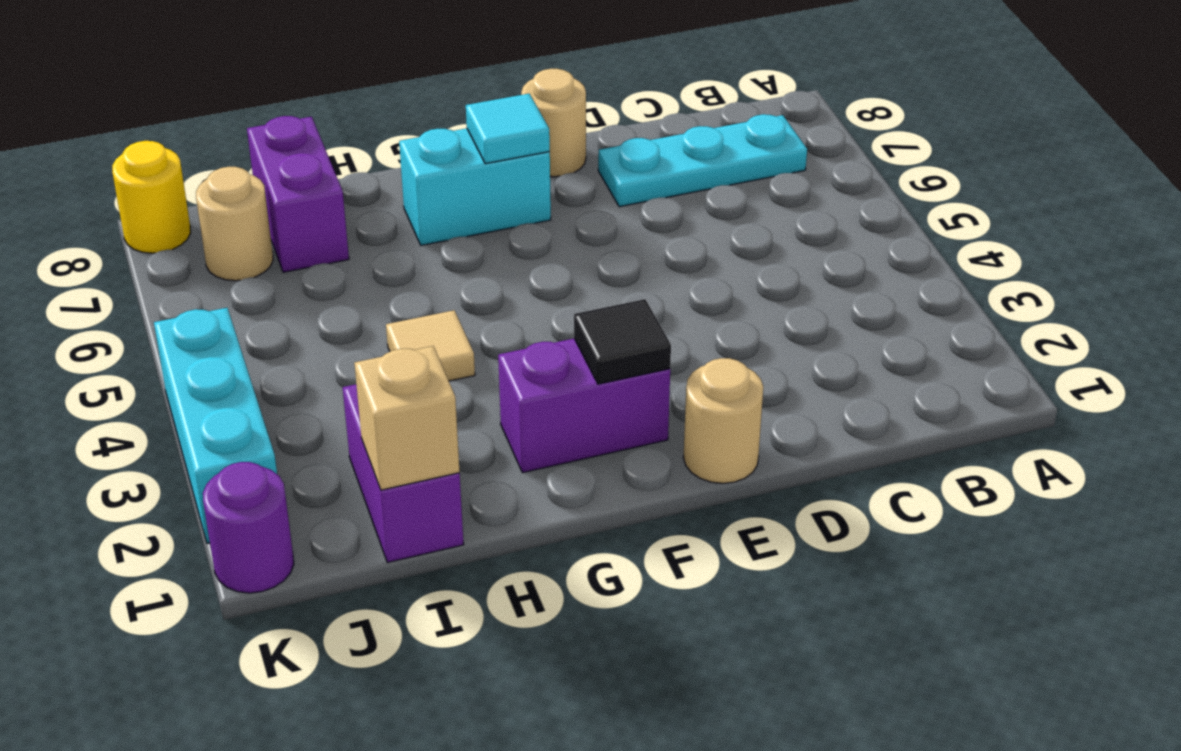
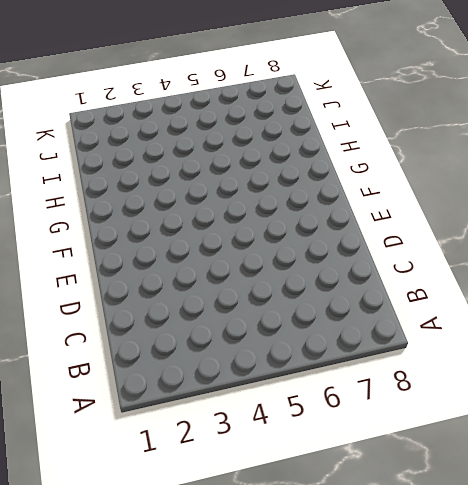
none -> cyan 1x3 plate [598,114,807,207]
none -> tan 1x1 round brick [683,358,763,483]
none -> tan 1x1 round brick [521,69,586,177]

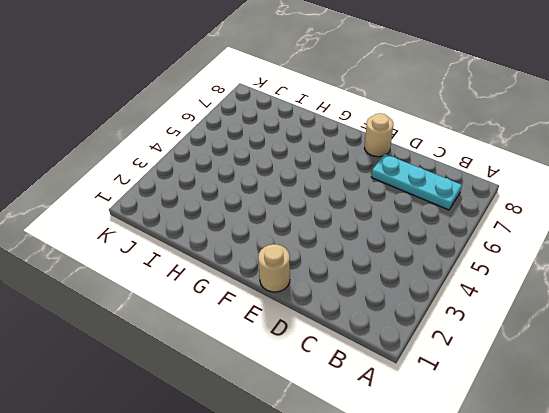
none -> purple 1x2 brick [498,339,670,473]
none -> cyan 1x2 brick [399,128,551,245]
none -> tan 1x1 tile [386,310,475,381]

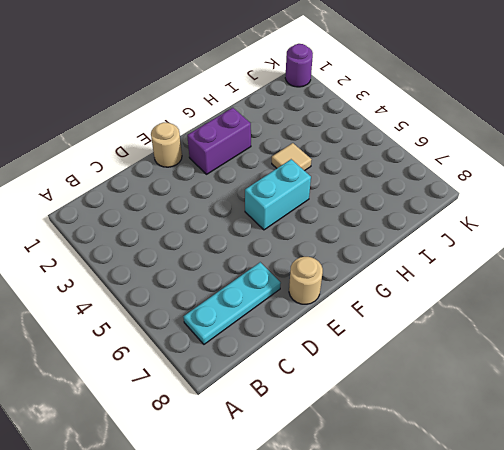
cyan 1x2 brick [245,159,311,230] -> cyan 1x2 brick moved to [399,128,551,245]
none -> purple 1x2 brick [343,384,464,562]
none -> purple 1x2 brick [247,116,349,272]
none -> tan 1x1 round brick [196,167,273,281]

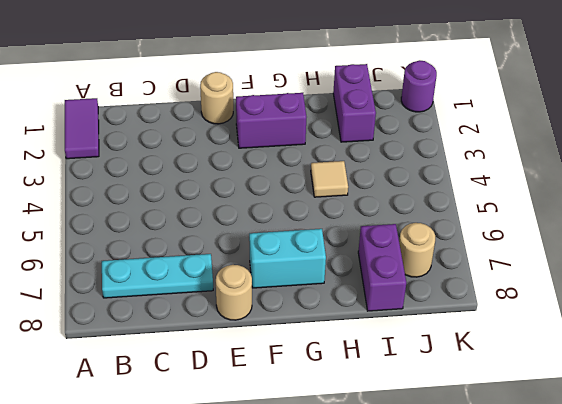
purple 1x2 tile [65,98,99,159] -> none
none -> cyan 1x3 brick [154,308,277,544]
none -> yellow 1x1 round brick [112,141,191,253]
none -> black 1x1 tile [574,299,671,384]

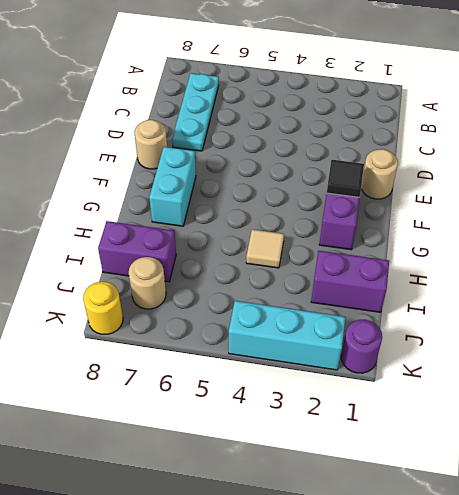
none -> cyan 1x1 tile [466,94,550,164]
none -> tan 1x1 brick [354,346,460,490]

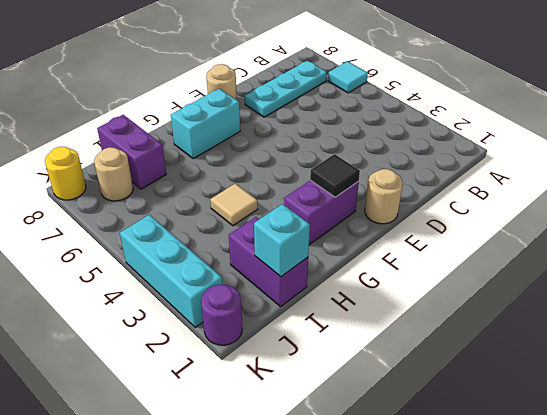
cyan 1x1 tile [328,61,368,93] -> cyan 1x1 tile moved to [466,94,550,164]
cyan 1x1 brick [254,204,310,277] -> tan 1x1 brick [354,346,460,490]

